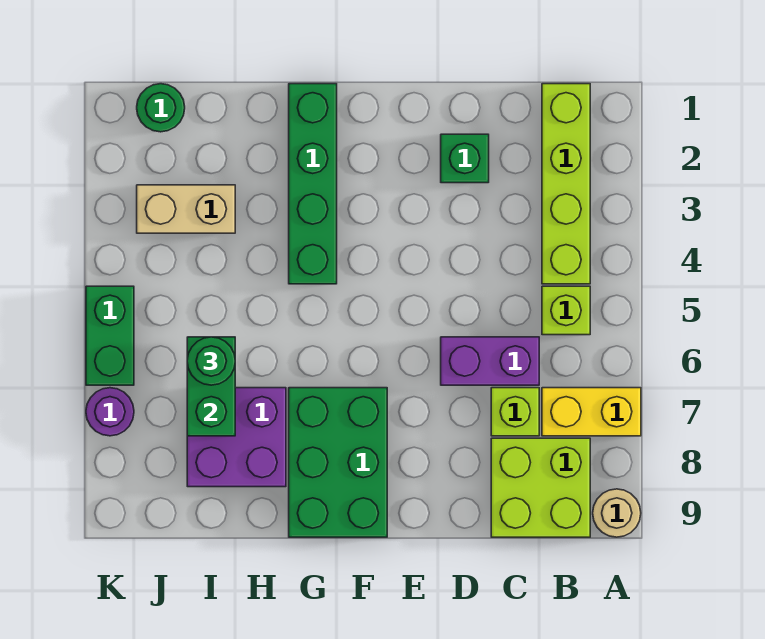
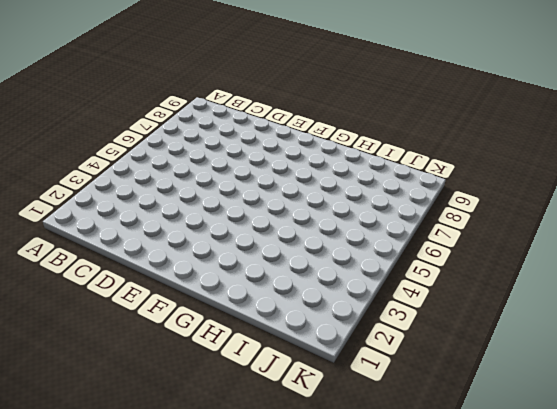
none -> yellow 1x2 brick [542,388,641,436]
none -> tan 1x1 round brick [593,489,641,537]
none -> lime 1x4 brick [542,84,590,284]

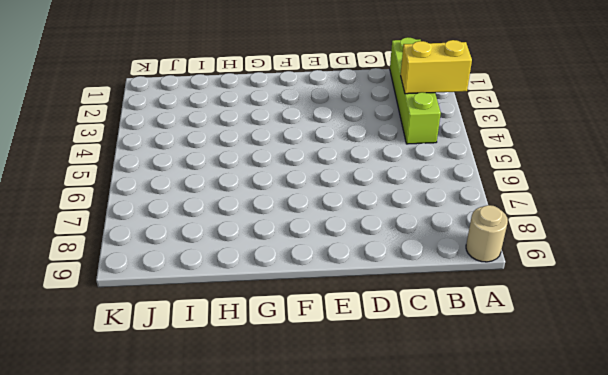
yellow 1x2 brick [401,40,472,94] -> yellow 1x2 brick moved to [542,388,641,436]
none -> lime 1x1 brick [542,286,590,335]
none -> lime 2x2 brick [491,438,590,537]
none -> purple 1x2 brick [441,337,539,385]

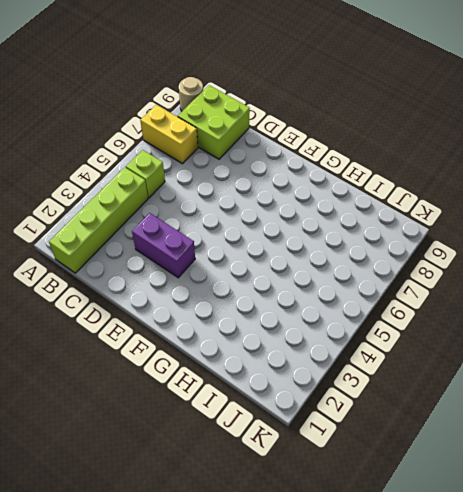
purple 1x2 brick [132,213,195,278] -> purple 1x2 brick moved to [441,337,539,385]
none -> lime 1x1 brick [491,388,539,436]
none -> green 1x1 brick [441,134,489,183]
none -> green 2x3 brick [289,388,387,537]

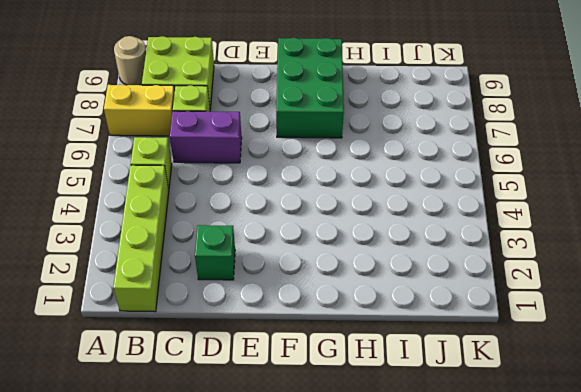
none -> green 1x4 brick [289,84,337,284]
none -> purple 2x2 brick [187,388,286,487]
none -> tan 1x2 brick [137,185,235,233]

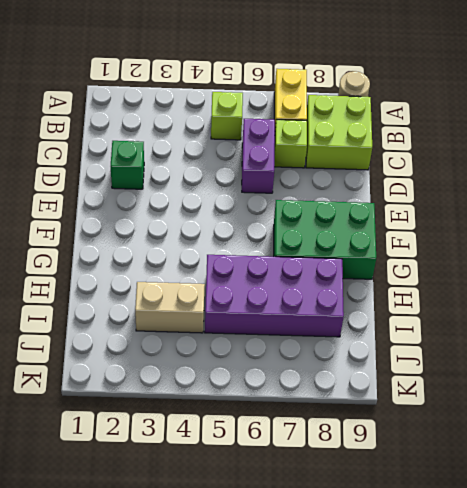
purple 2x4 brick [205,255,344,337] -> purple 2x2 brick [187,388,286,487]
tan 1x2 brick [135,282,205,333] -> tan 1x2 brick turned to [137,185,235,233]
none -> lime 1x4 brick [542,84,590,284]
none -> green 1x4 brick [289,84,337,284]
none -> green 1x1 round brick [137,84,185,132]

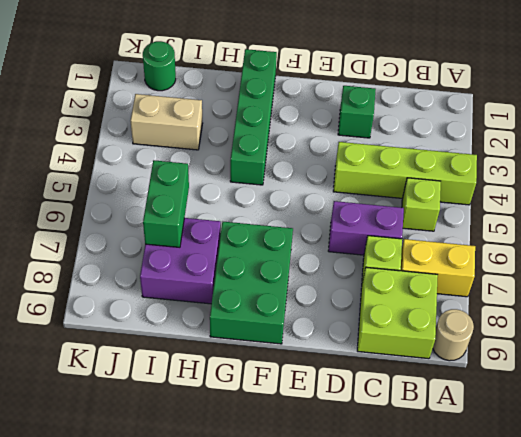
lime 1x4 brick [333,142,477,205] -> lime 1x4 brick turned to [542,84,590,284]
none -> green 1x2 brick [86,286,134,385]
none -> purple 1x1 round brick [86,388,134,436]
none -> green 1x1 round brick [187,337,235,385]

